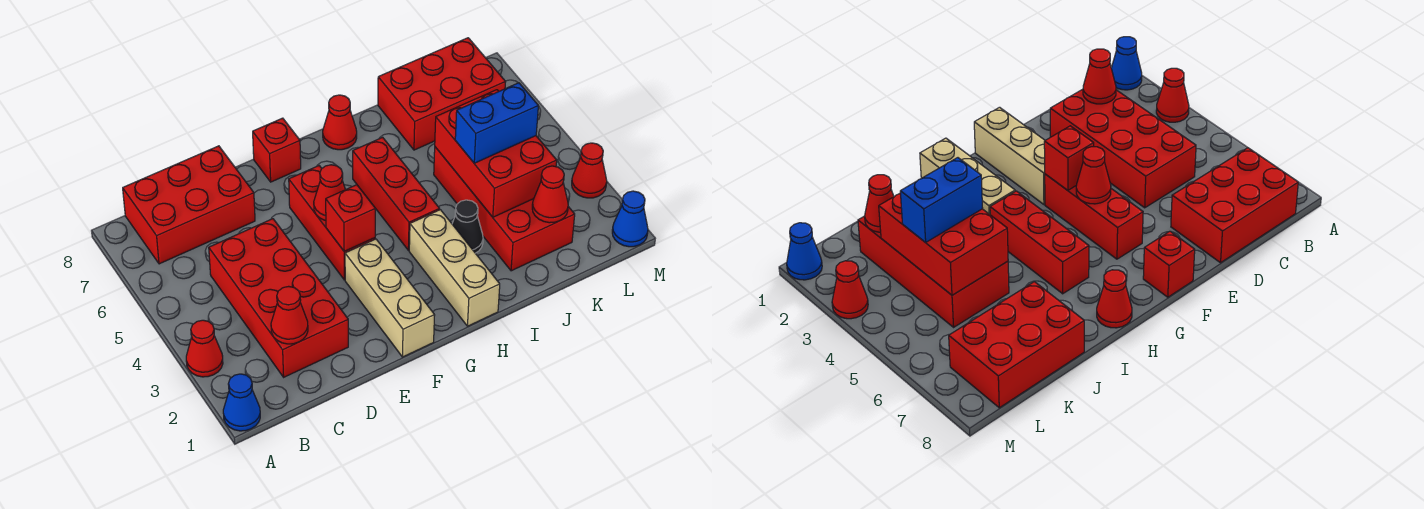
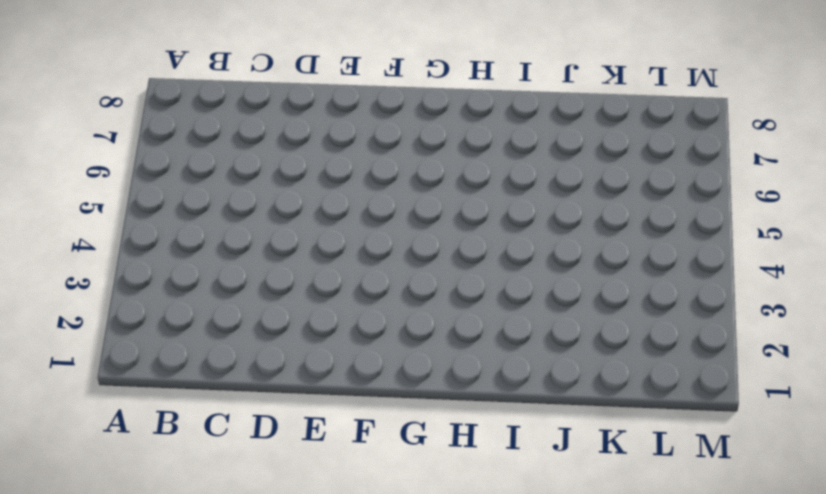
none -> blue 1x1 cone [223,374,260,431]
none -> red 1x1 cone [186,320,223,377]
none -> red 2x3 brick [123,146,255,264]

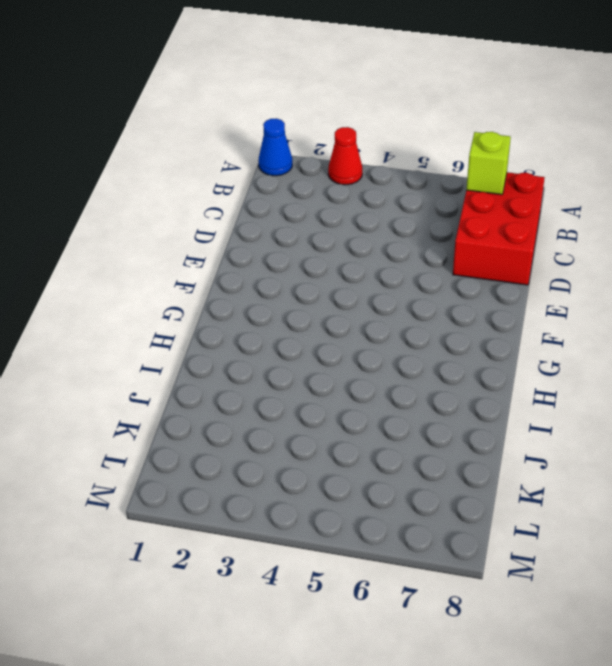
lime 1x1 brick [466,132,511,195] -> none
none -> red 2x4 brick [209,219,348,377]
none -> tan 1x3 brick [345,239,435,357]
none -> red 1x3 brick [289,166,375,280]

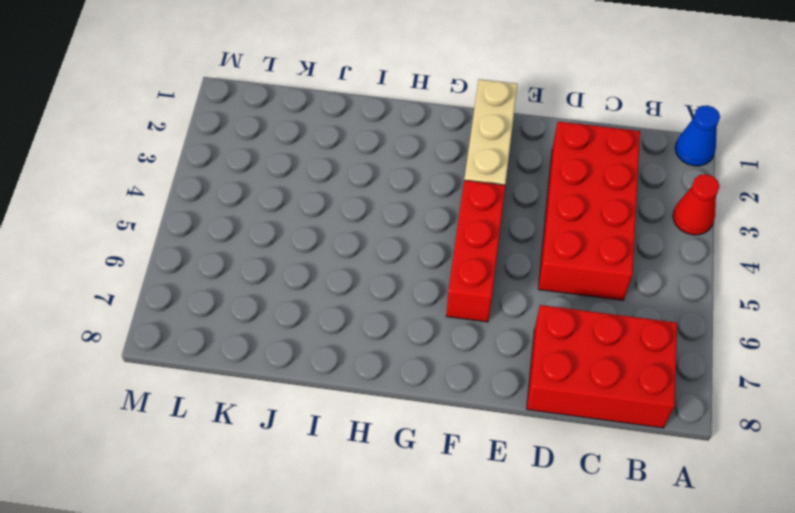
none -> red 1x1 brick [253,118,301,182]
none -> tan 1x3 brick [409,210,500,326]
none -> red 1x3 brick [353,137,440,250]

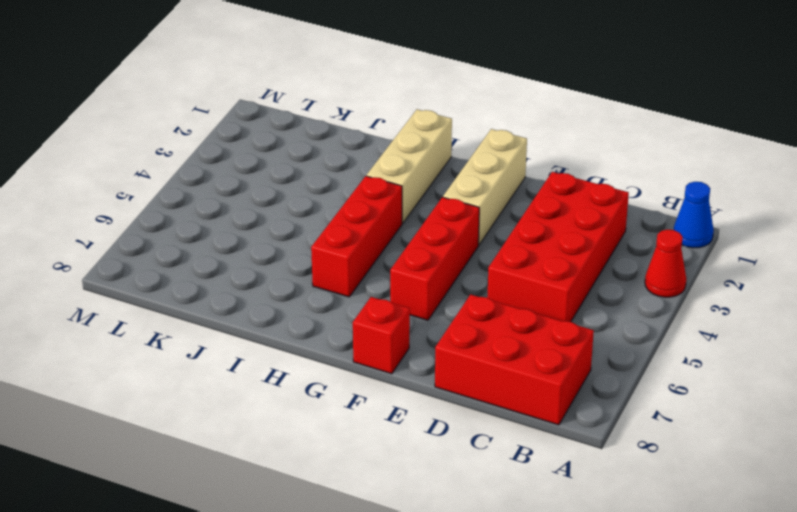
none -> red 1x1 cone [323,95,357,150]
none -> black 1x1 cone [452,200,483,253]
none -> red 2x4 brick [434,147,575,271]

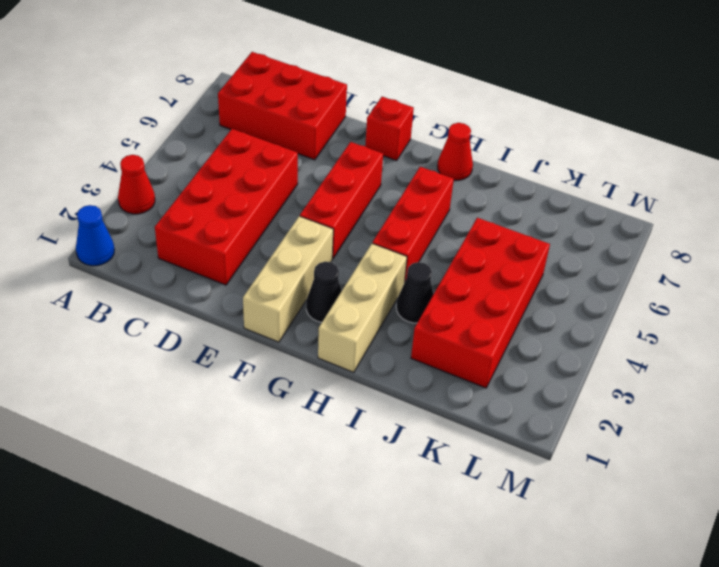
black 1x1 cone [306,261,342,322] -> none
none -> red 2x3 brick [378,38,505,150]
none -> blue 1x1 cone [612,191,648,247]
none -> red 1x1 cone [572,143,607,198]

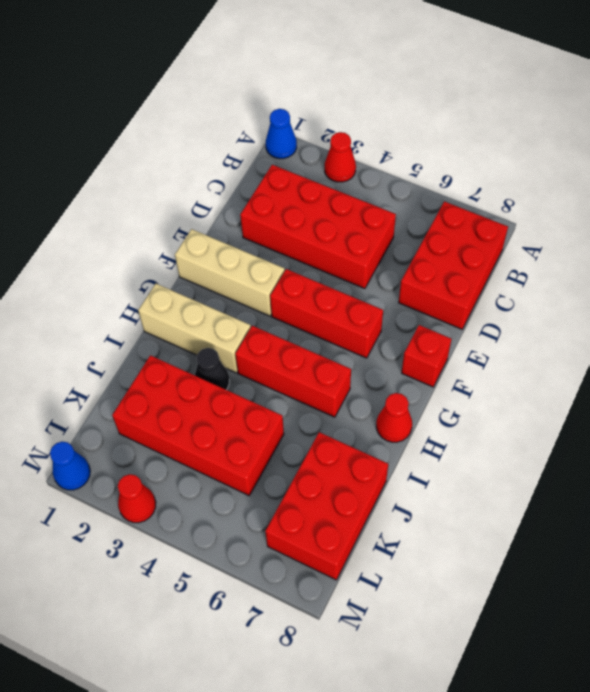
none -> red 1x1 cone [271,286,308,344]
none -> red 1x1 brick [326,185,375,251]
none -> red 1x1 cone [314,165,345,220]

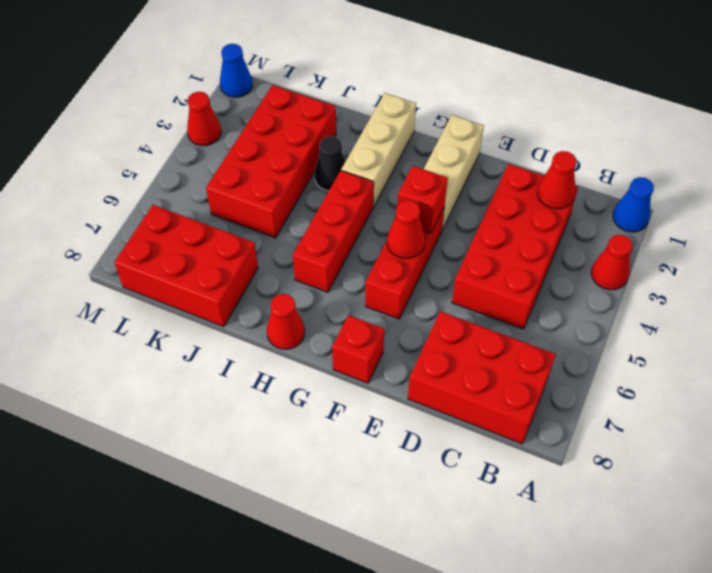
none -> red 2x3 brick [435,90,557,217]
none -> red 1x1 cone [532,166,568,223]
none -> blue 1x2 brick [455,83,538,163]

